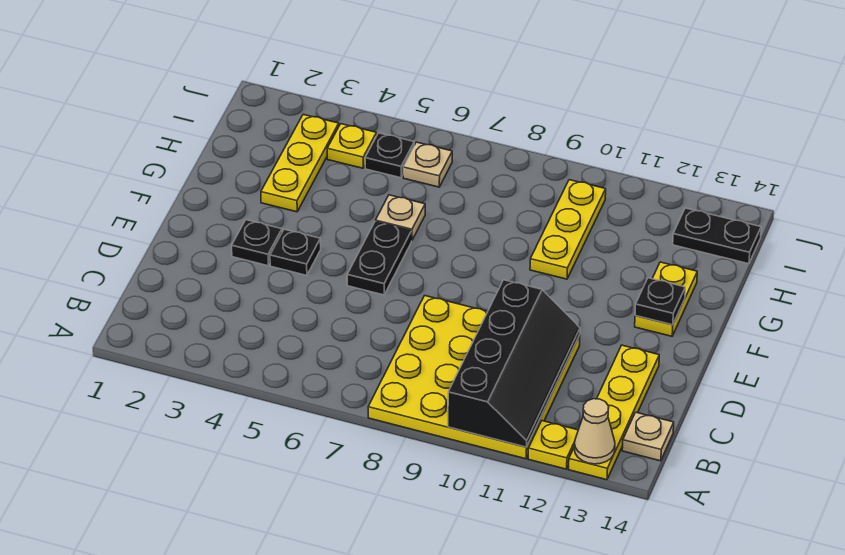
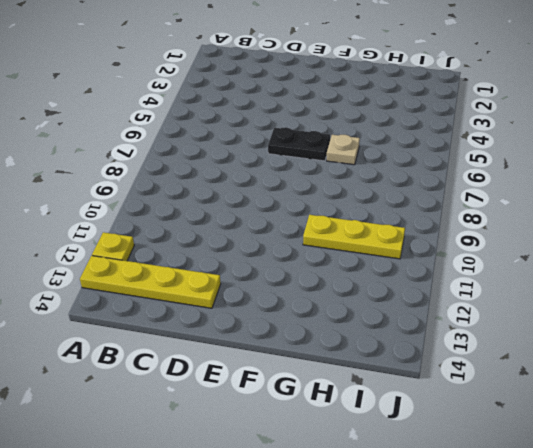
none -> yellow 4x4 plate [368,296,580,459]
none -> tan 1x1 plate [622,412,674,461]
none -> black 1x1 plate [232,220,282,266]

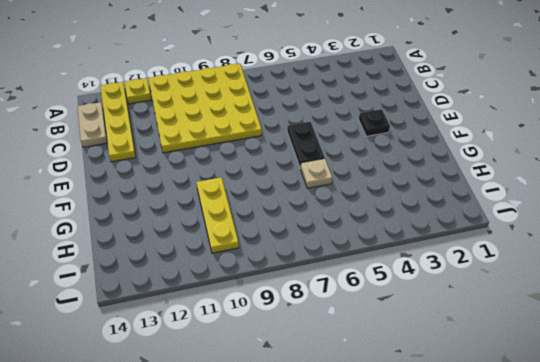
tan 1x2 plate [77,102,107,147] -> tan 1x1 plate [622,412,674,461]
none -> black 1x1 plate [270,229,321,275]
none -> yellow 1x2 plate [635,262,697,336]
none -> yellow 1x3 plate [261,114,339,212]

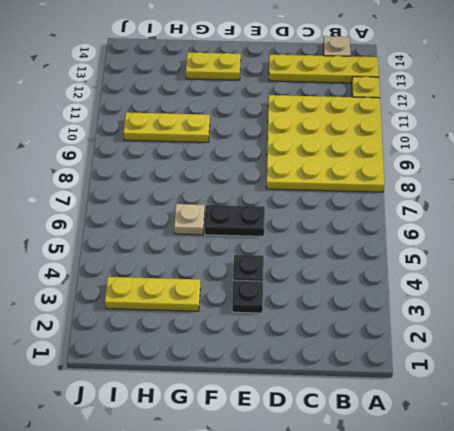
none -> yellow 1x1 plate [327,124,377,168]
none -> black 1x1 plate [365,133,414,178]
none -> tan 1x1 plate [403,142,452,187]

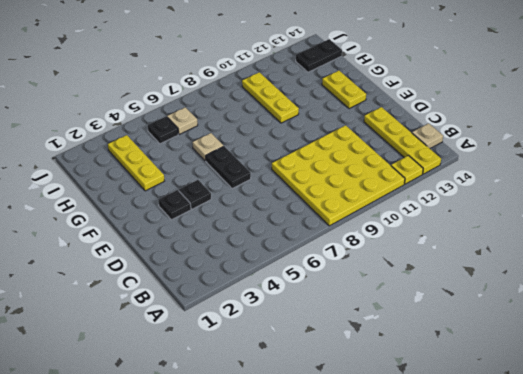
none -> yellow 1x1 plate [327,124,377,168]
none -> black 2x4 slope [448,280,580,447]
none -> tan 1x1 cone [574,399,615,464]

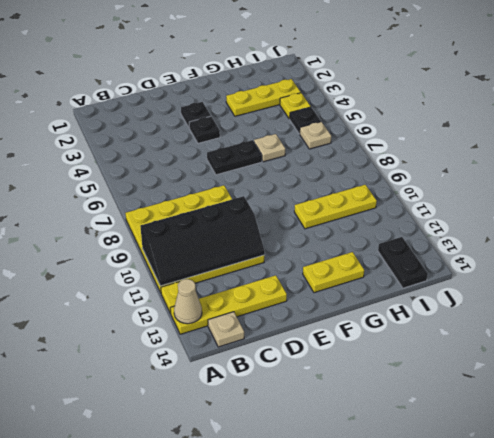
none -> black 1x1 plate [635,278,685,325]

